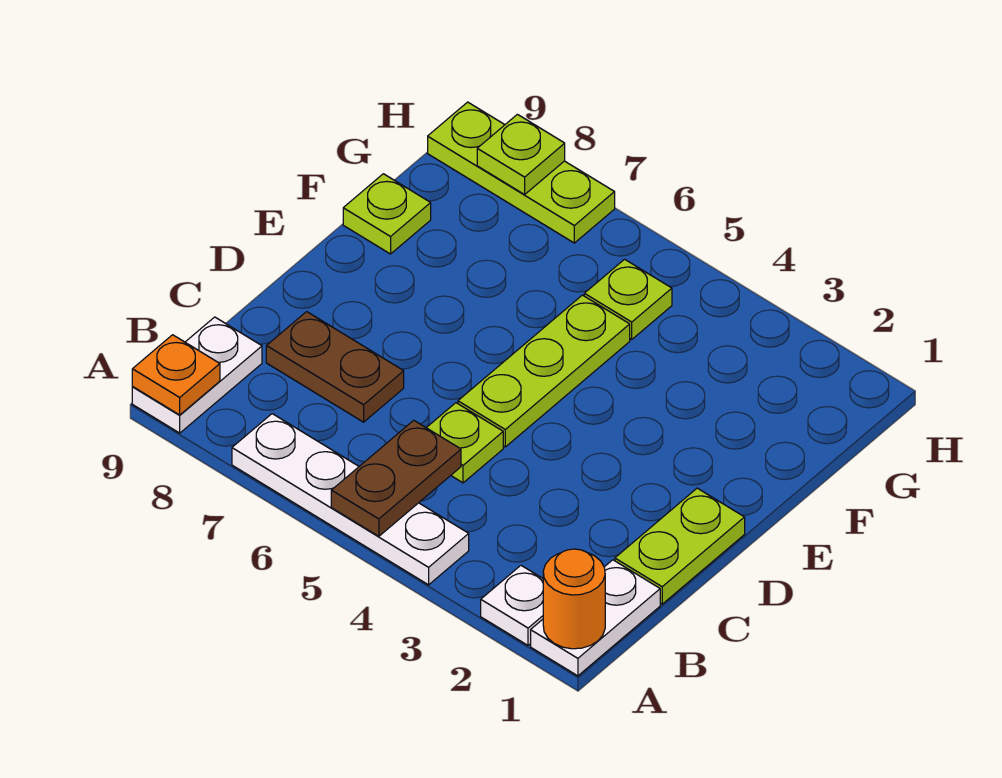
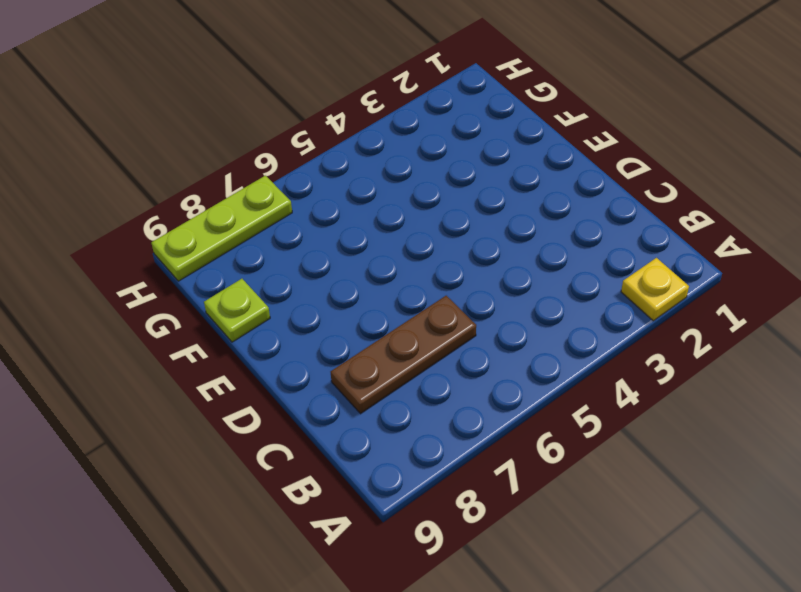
yellow 1x1 plate [621,258,689,321] -> white 1x1 plate [481,566,543,645]
brown 1x3 plate [331,296,476,414] -> brown 1x2 plate [266,312,404,422]
none -> white 1x2 plate [531,560,660,676]
none -> white 1x4 plate [232,414,469,585]
none -> white 1x2 plate [132,317,262,433]

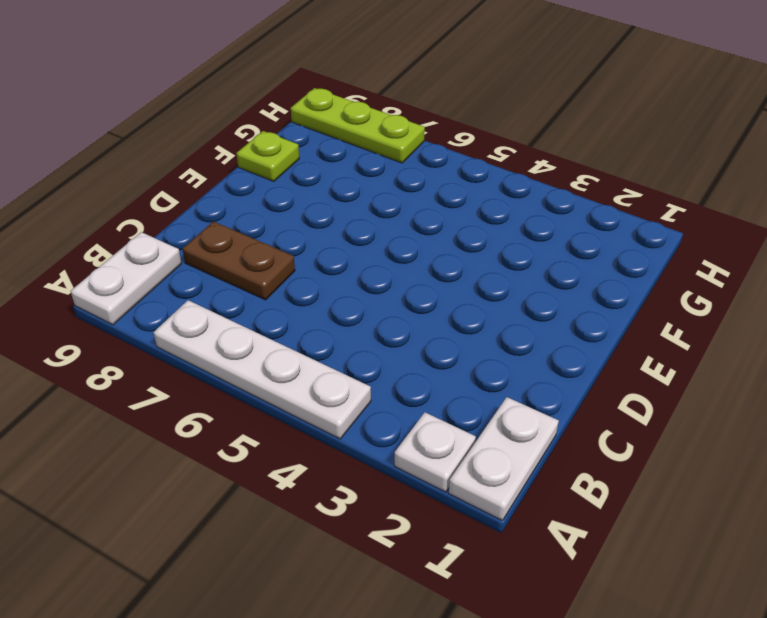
none -> lime 1x2 plate [615,488,745,604]
none -> lime 1x1 plate [426,403,503,483]
none -> lime 1x3 plate [458,295,630,447]

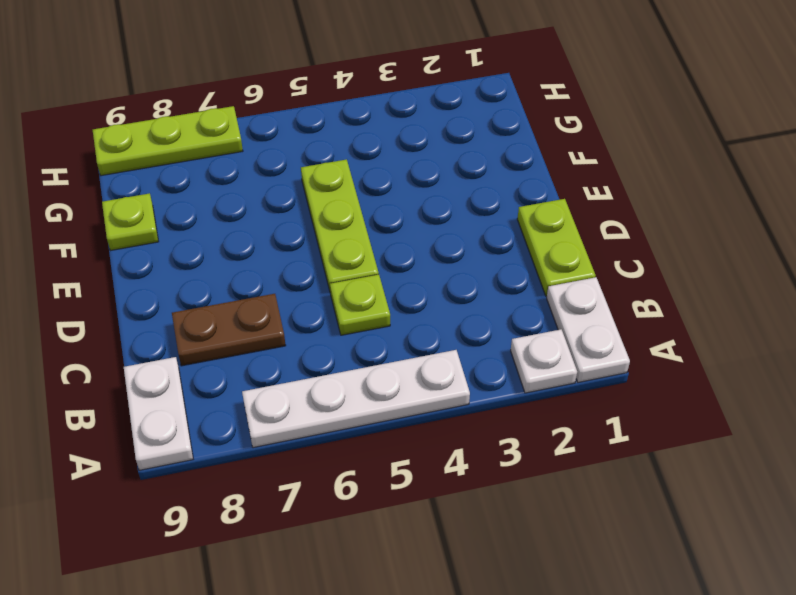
none -> lime 1x1 plate [584,259,672,339]
none -> orange 1x1 round brick [543,549,605,649]
none -> brown 1x2 plate [331,420,461,536]

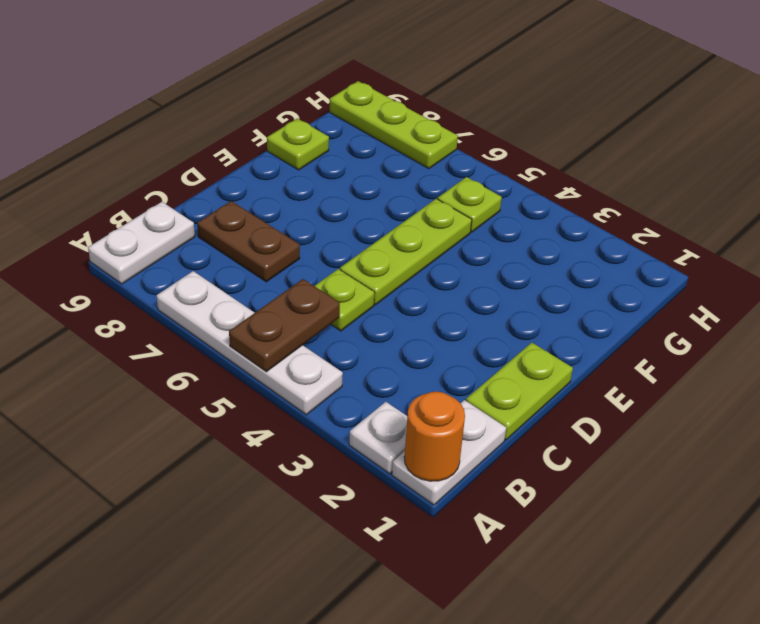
none -> orange 1x1 plate [132,335,220,415]
none -> lime 1x1 plate [477,114,565,195]

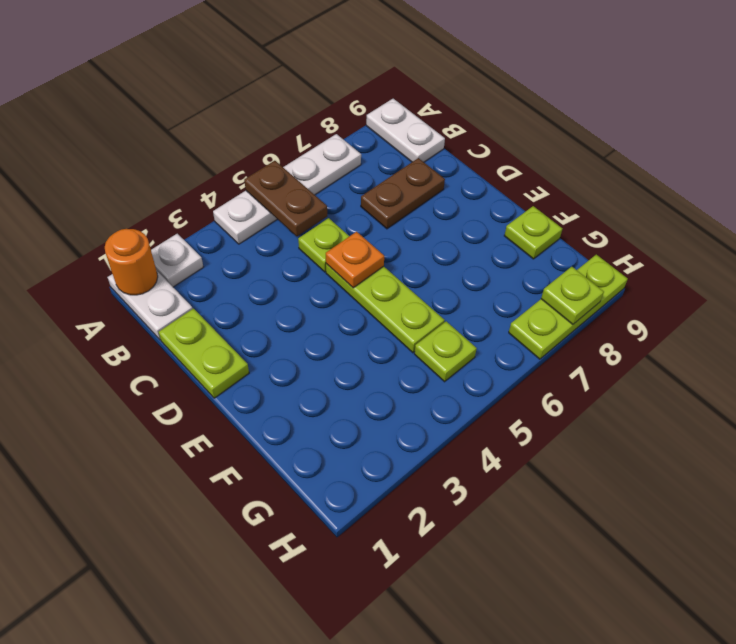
orange 1x1 plate [326,232,384,288] -> orange 1x1 plate moved to [132,335,220,415]

